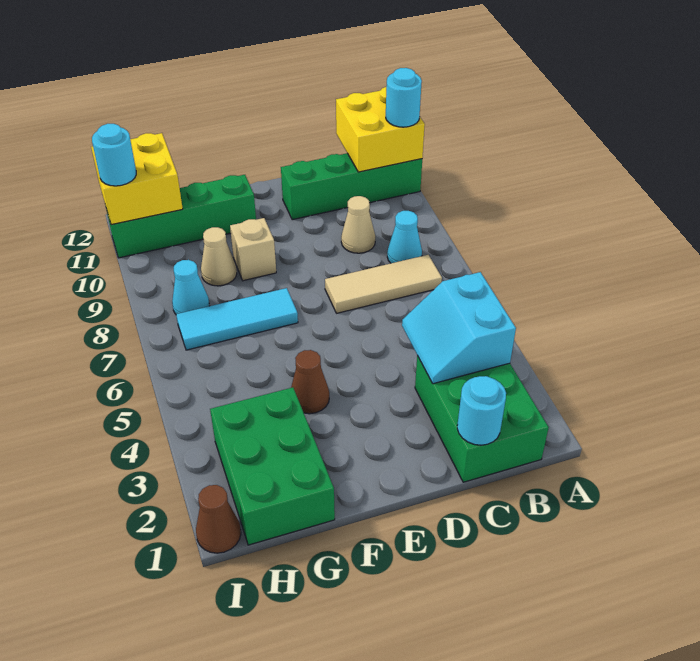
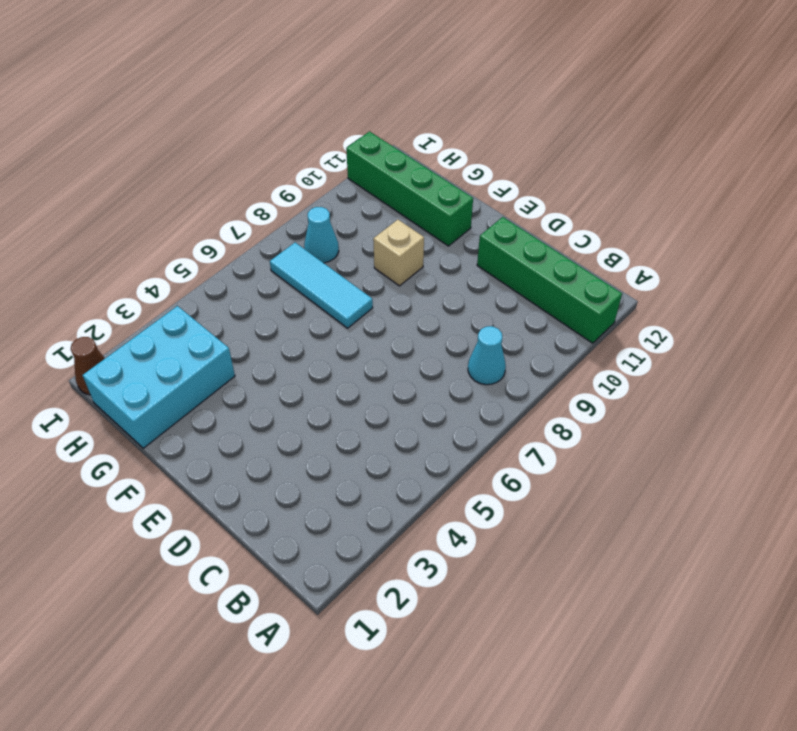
cyan 2x3 brick [83,306,235,448] -> green 2x3 brick [210,387,335,545]
none -> green 2x3 brick [415,356,549,482]
none -> tan 1x3 tile [325,255,442,313]
none -> tan 1x1 cone [341,196,375,253]

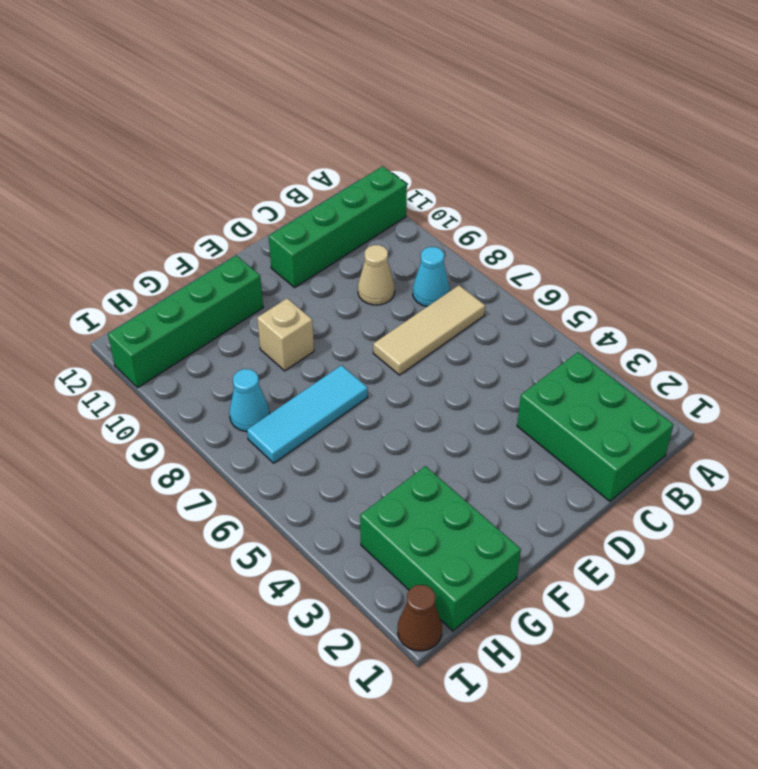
none -> brown 1x1 cone [291,350,329,414]
none -> tan 1x1 cone [201,227,237,286]
none -> yellow 2x2 brick [336,87,425,172]

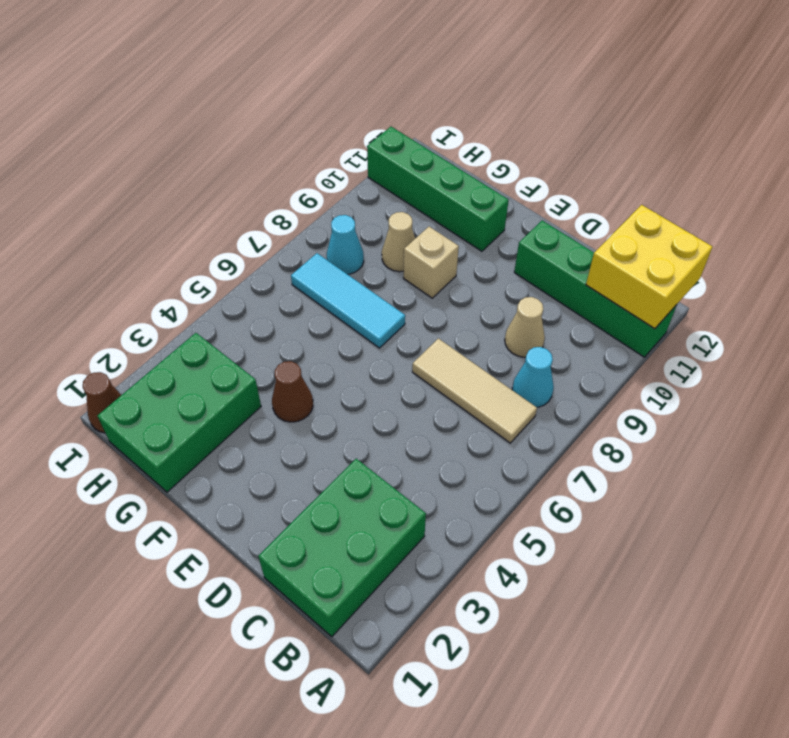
none -> cyan 2x2 slope [402,272,516,384]
none -> cyan 1x1 round brick [457,376,506,445]
none -> yellow 2x2 brick [91,133,183,225]

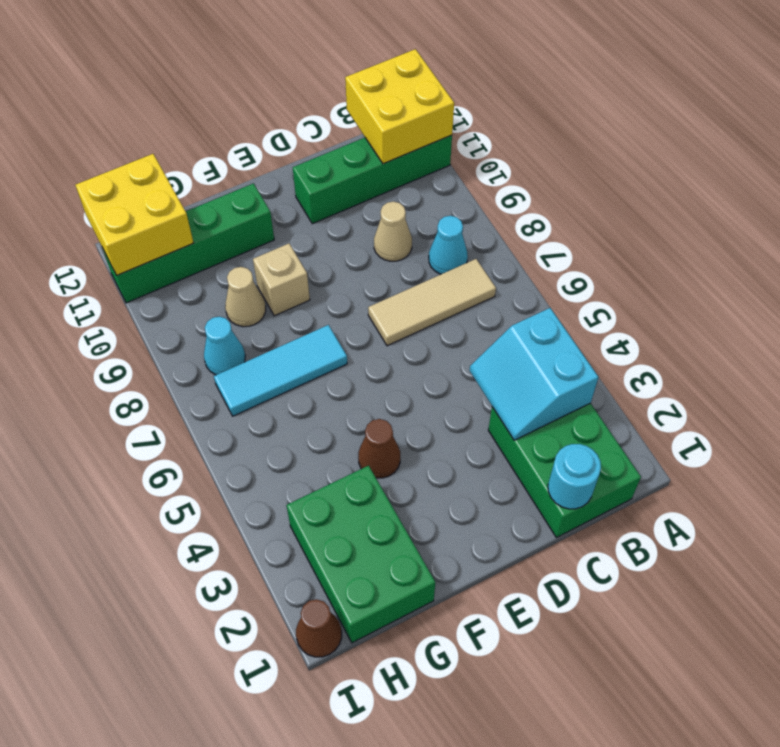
none -> cyan 1x1 round brick [386,68,422,127]
none -> cyan 1x1 round brick [92,124,136,186]

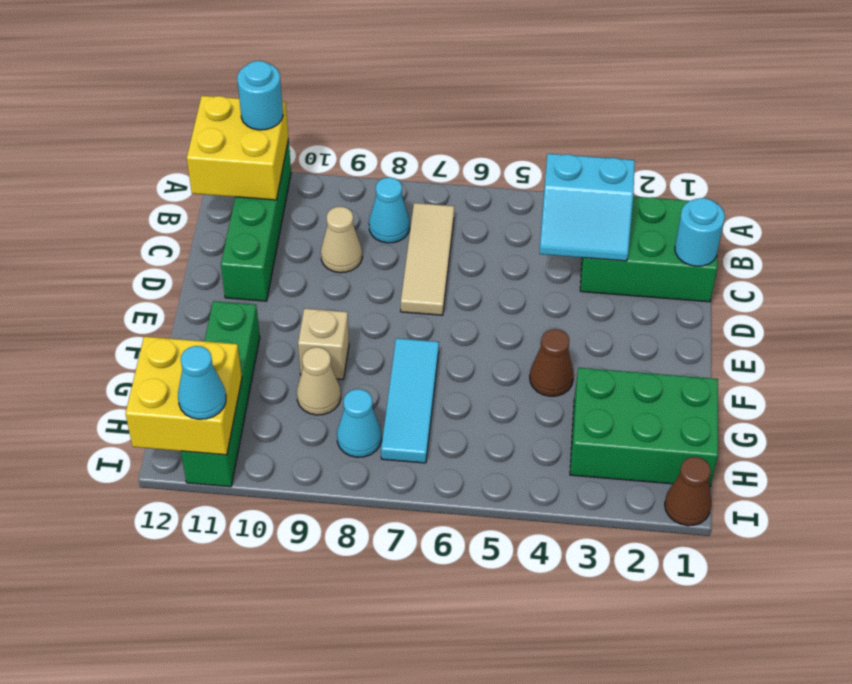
cyan 1x1 cone [178,346,226,419] -> cyan 1x1 round brick [92,124,136,186]

